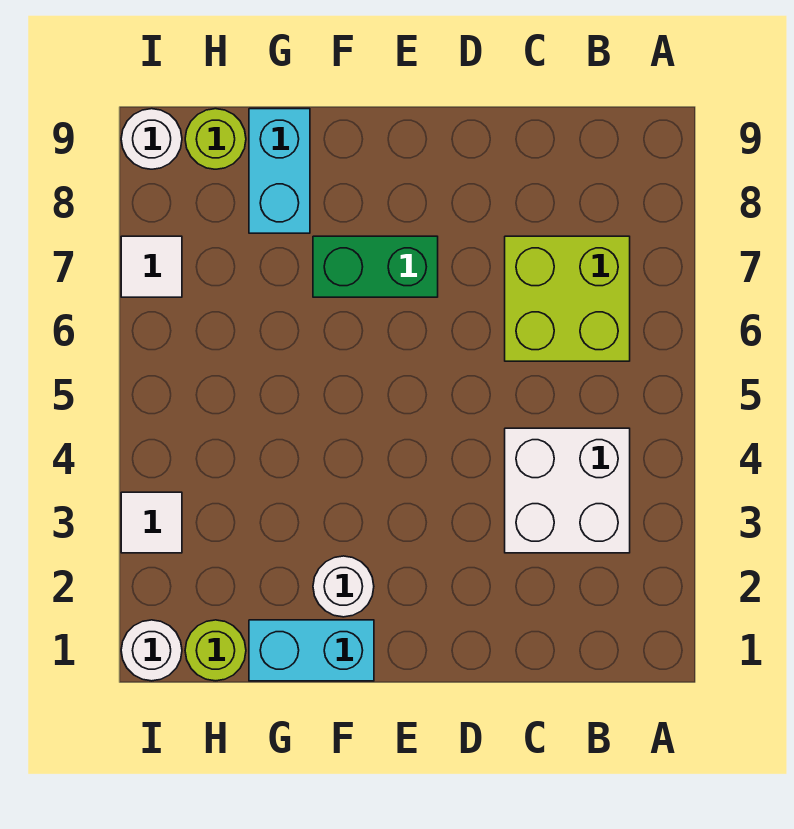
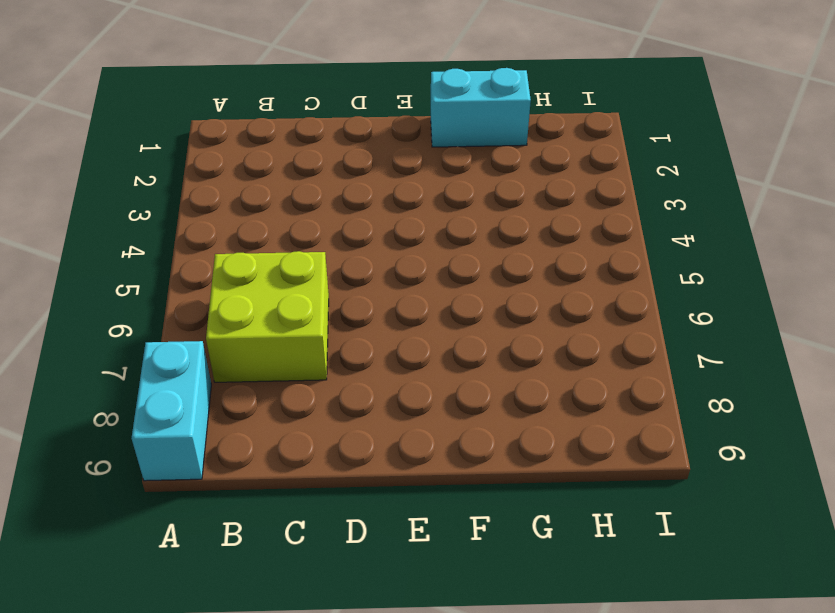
cyan 1x2 brick [132,341,211,481] -> cyan 1x2 brick moved to [249,109,310,233]
none -> white 2x2 brick [505,428,630,553]
none -> green 1x2 brick [313,236,438,297]
none -> white 1x1 round brick [313,556,374,617]

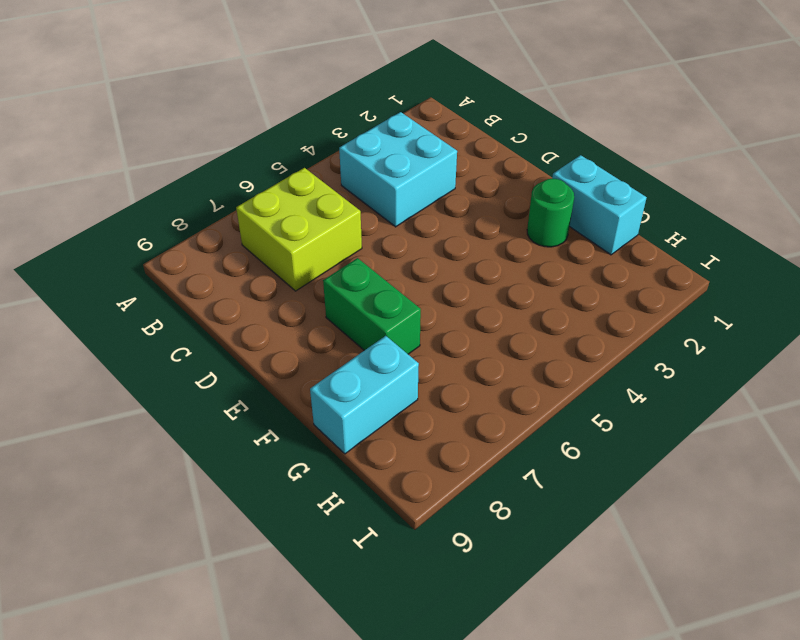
cyan 2x2 brick [339,112,457,227] -> white 2x2 brick [505,428,630,553]
green 1x1 round brick [527,178,574,247] -> white 1x1 round brick [313,556,374,617]
none -> lime 1x1 round brick [185,620,246,681]
none -> lime 1x1 round brick [185,109,246,169]
none -> white 1x1 round brick [121,620,182,681]

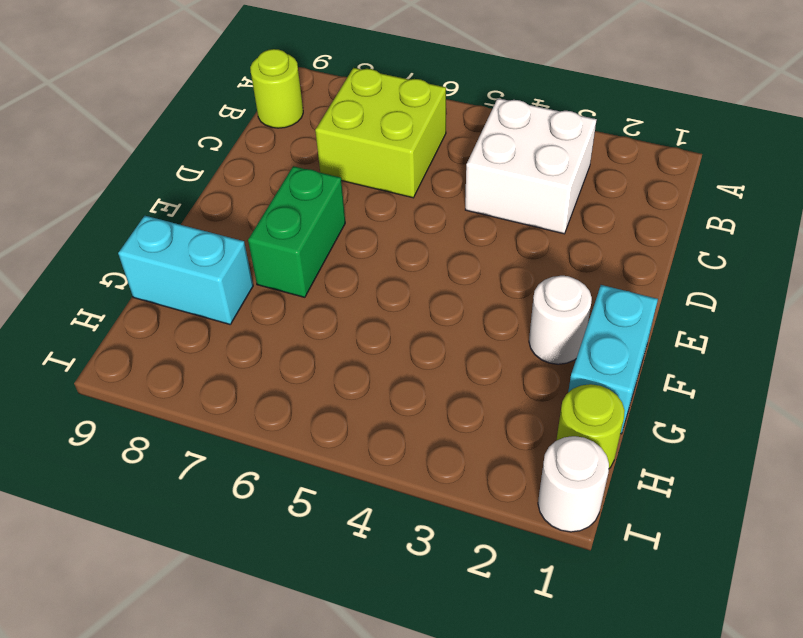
lime 1x1 round brick [250,49,303,128] -> lime 1x1 round brick moved to [185,109,246,169]
none -> white 1x1 tile [121,492,182,553]
none -> white 1x1 tile [121,236,182,297]
none -> white 1x1 round brick [121,109,182,169]

